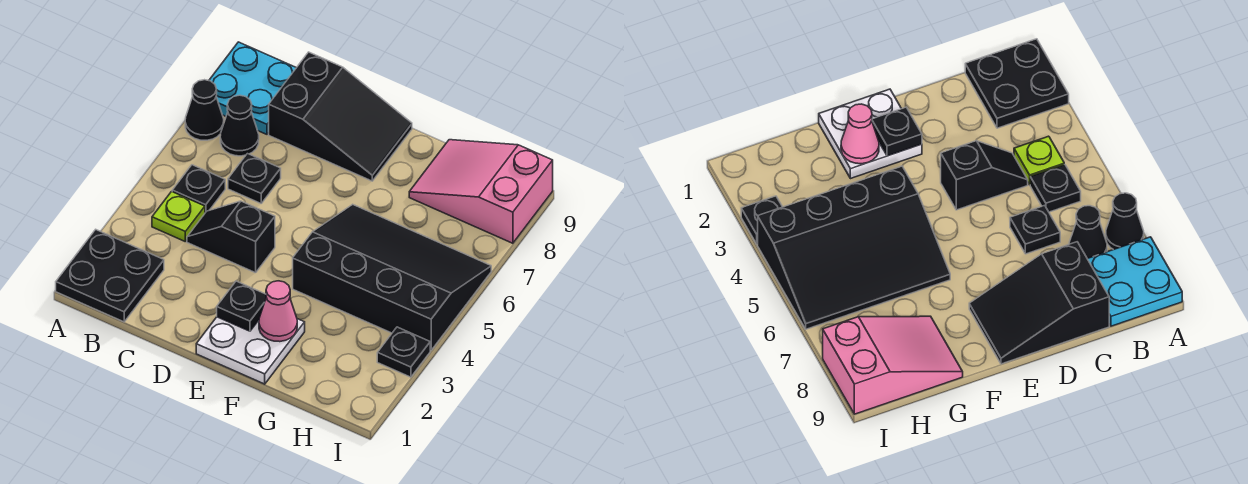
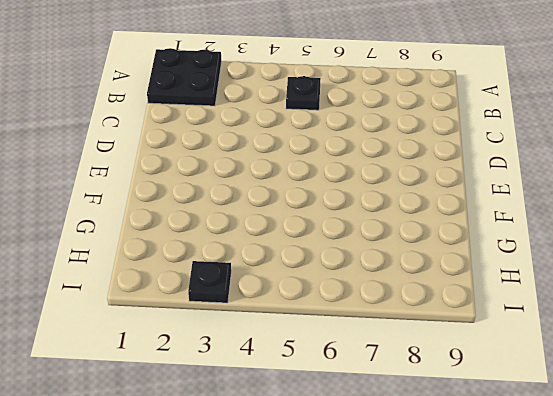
none -> black 1x1 cone [185,80,224,140]
none -> cyan 2x2 plate [209,42,296,134]
none -> lime 1x1 plate [152,192,205,241]

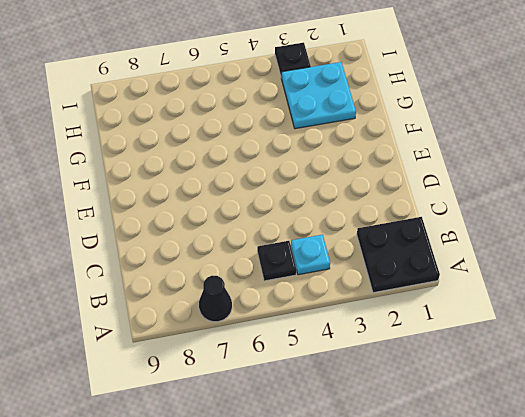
cyan 1x1 plate [291,235,330,275] -> lime 1x1 plate [152,192,205,241]
cyan 2x2 plate [281,62,356,129] -> cyan 2x2 plate moved to [209,42,296,134]
none -> black 1x1 cone [220,95,259,156]
none -> black 1x2 slope [187,201,275,273]
none -> black 1x1 plate [228,154,281,203]

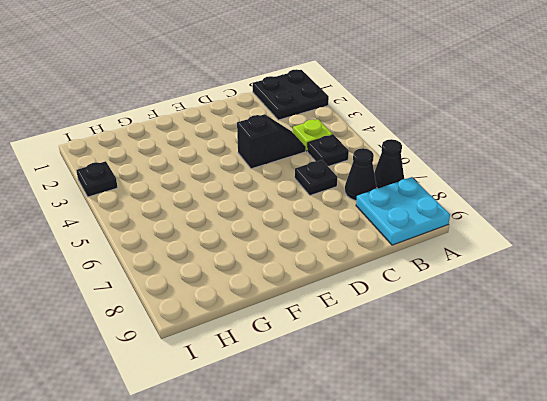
none -> black 2x3 slope [269,52,412,181]
none -> white 2x2 plate [196,317,305,384]
none -> black 3x4 slope [293,204,491,350]

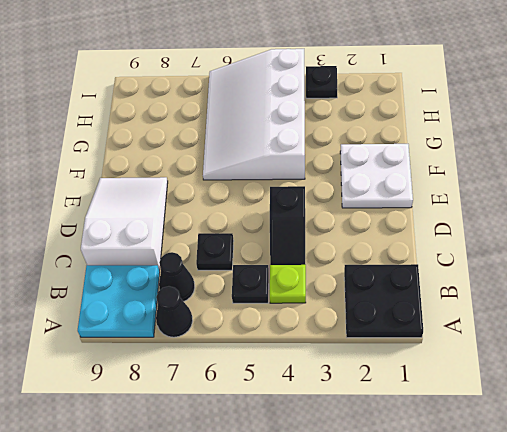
white 2x3 slope [81,177,168,271] -> black 2x3 slope [269,52,412,181]
white 3x4 slope [203,49,305,180] -> black 3x4 slope [293,204,491,350]
none -> pink 2x3 slope [409,140,553,243]
none -> black 1x1 plate [217,281,266,331]
none -> pink 1x1 cone [259,281,297,342]

